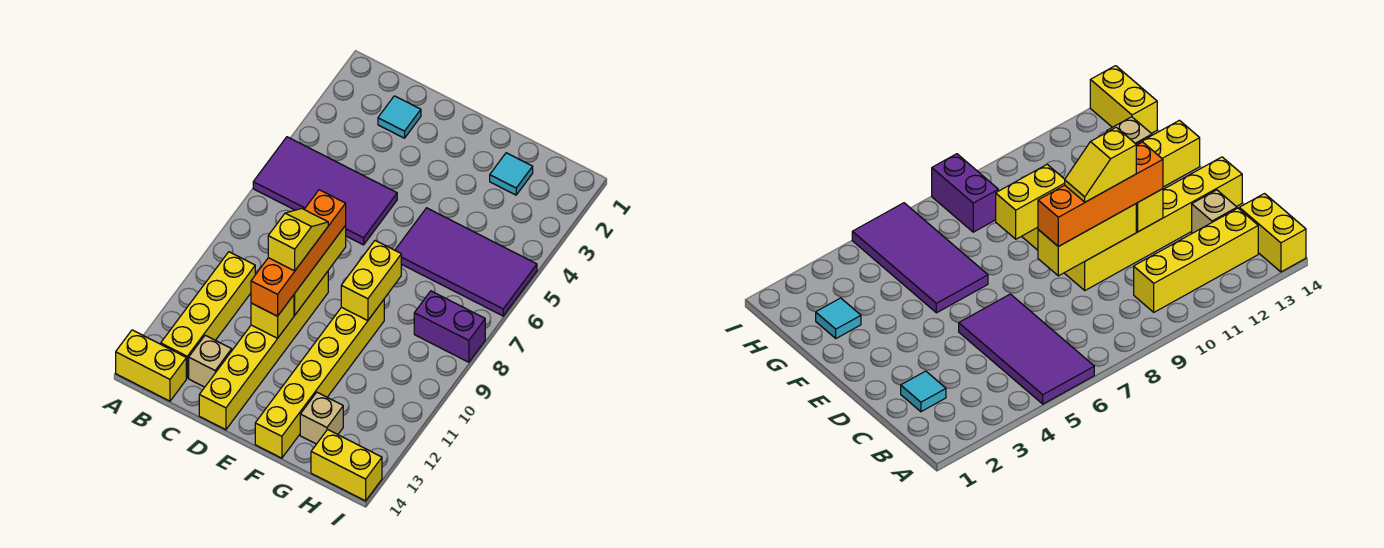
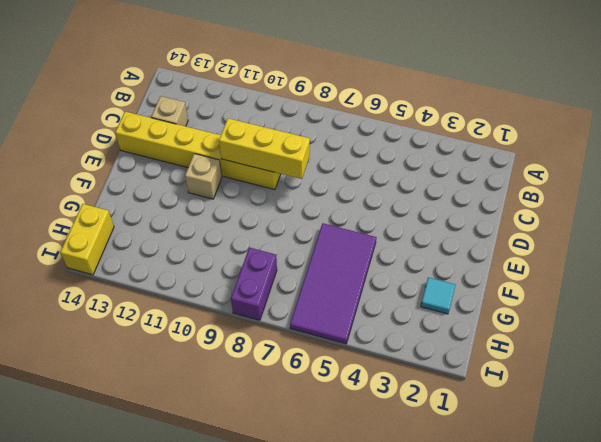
tan 1x1 brick [185,154,222,199] -> tan 1x1 brick moved to [300,392,343,444]
none -> purple 2x4 tile [253,137,397,245]
none -> yellow 1x2 brick [116,330,186,401]
none -> yellow 1x4 brick [161,252,255,378]

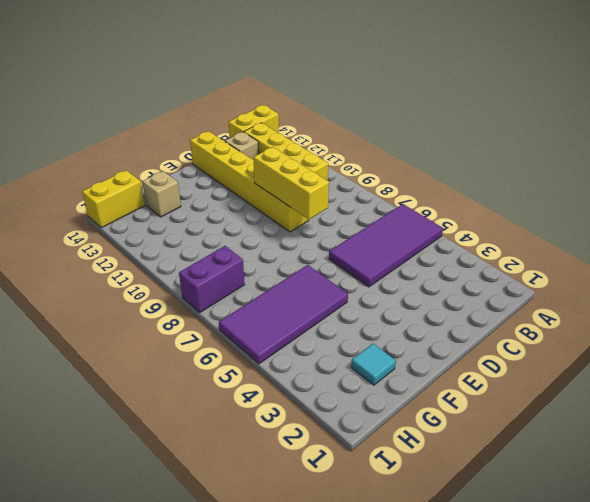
none -> cyan 1x1 tile [378,96,421,138]
none -> yellow 1x6 brick [255,300,384,458]
none -> yellow 1x1 brick [251,295,294,338]

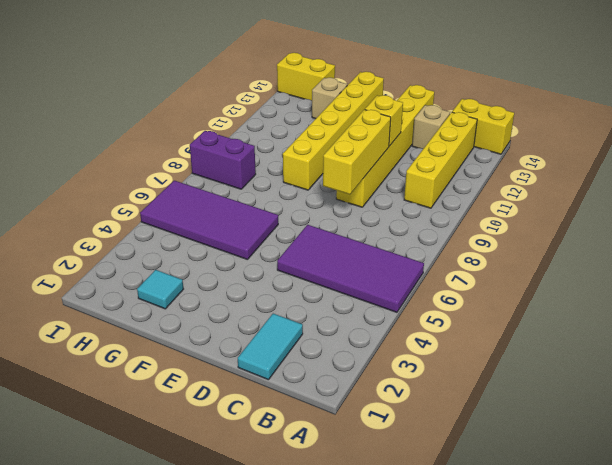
cyan 1x2 tile [238,314,303,380] -> cyan 1x1 tile [378,96,421,138]
none -> yellow 1x2 brick [341,241,401,321]
none -> orange 1x4 brick [251,190,346,316]
none -> yellow 1x2 slope [268,208,328,271]

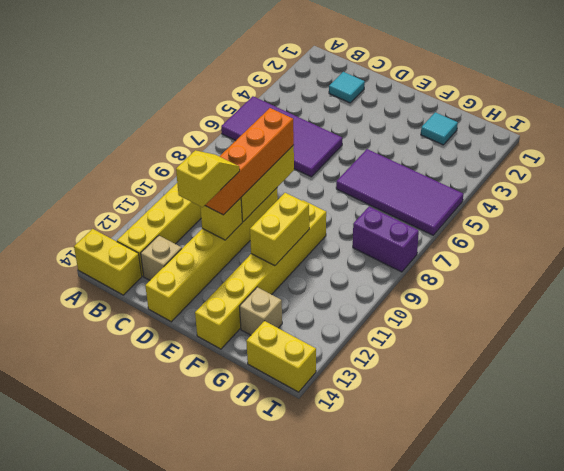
yellow 1x2 slope [176,150,240,207] -> yellow 1x2 slope moved to [268,208,328,271]
yellow 1x2 brick [250,193,309,266] -> yellow 1x2 brick moved to [341,241,401,321]

